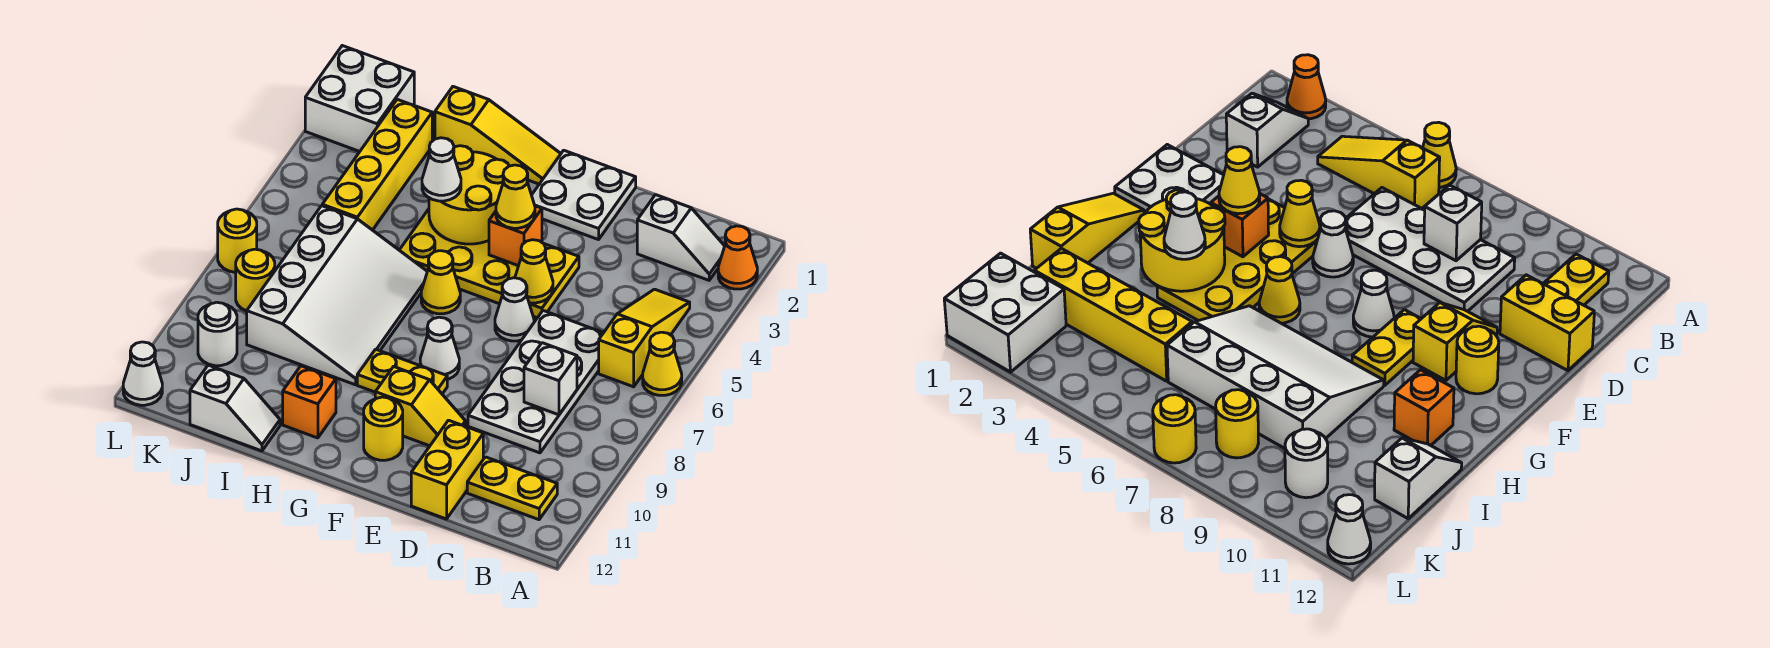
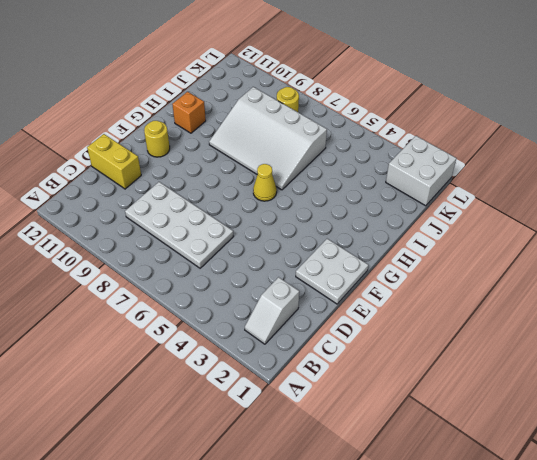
none -> orange 1x1 cone [718,226,757,289]
none -> yellow 1x1 cone [643,332,682,395]
none -> yellow 1x3 slope [599,289,690,387]
none -> yellow 1x2 plate [467,457,557,520]

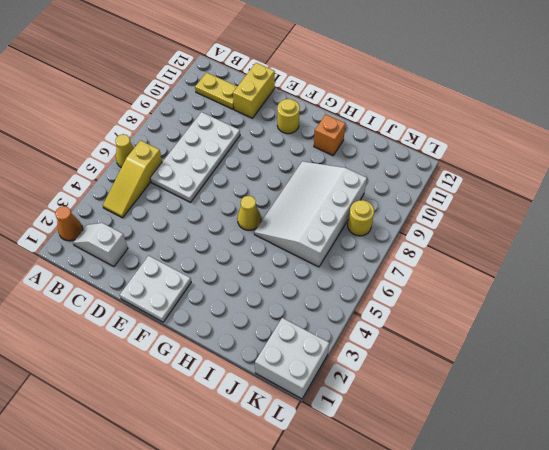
none -> yellow 2x4 plate [400,209,579,318]
none -> white 1x1 cone [495,278,534,341]
none -> yellow 1x2 slope [375,367,465,446]
none -> white 1x1 cone [420,317,459,379]

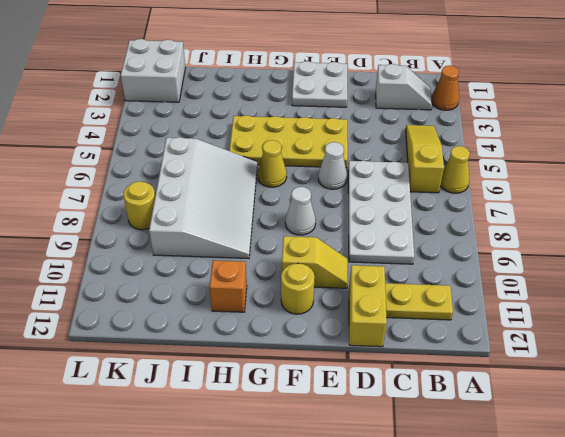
none -> yellow 1x2 plate [357,349,447,394]
none -> yellow 1x3 slope [435,87,561,184]
none -> white 1x2 slope [190,365,280,451]
none -> yellow 1x4 brick [322,99,432,230]

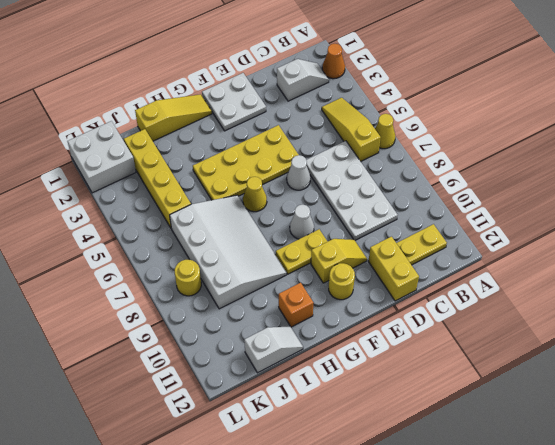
none -> white 1x1 round brick [198,302,237,366]
none -> yellow 1x1 round brick [218,209,257,272]
none -> white 1x1 cone [123,342,162,405]
none -> white 1x1 brick [524,343,577,415]

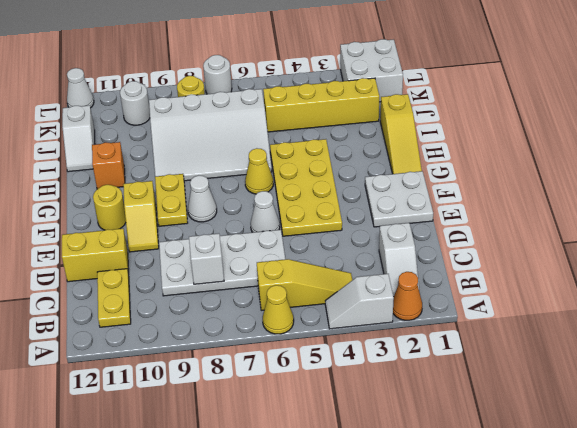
white 1x2 slope [325,274,394,329] -> none
white 1x1 round brick [203,55,232,94] -> yellow 1x1 round brick [218,209,257,272]
none -> yellow 1x1 cone [515,240,553,303]
none -> orange 1x1 brick [489,206,542,266]
none -> yellow 2x2 round brick [429,146,509,244]
none -> yellow 1x1 cone [496,165,535,228]

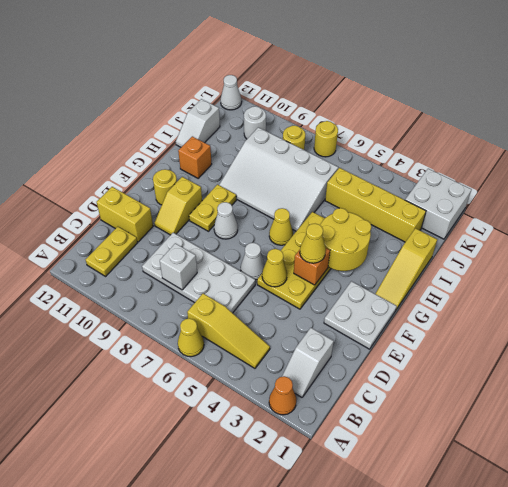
none -> white 1x1 cone [422,138,461,201]

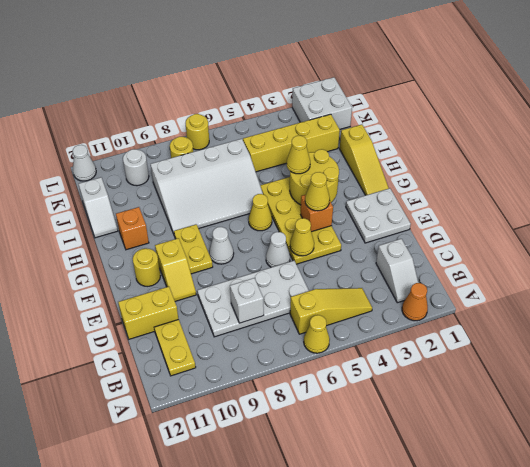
yellow 1x1 cone [287,136,310,174] -> white 1x1 cone [422,138,461,201]

